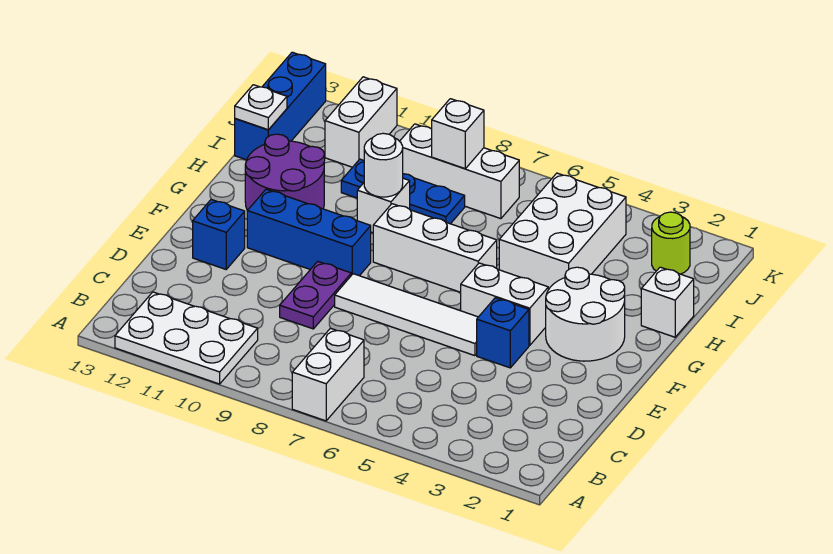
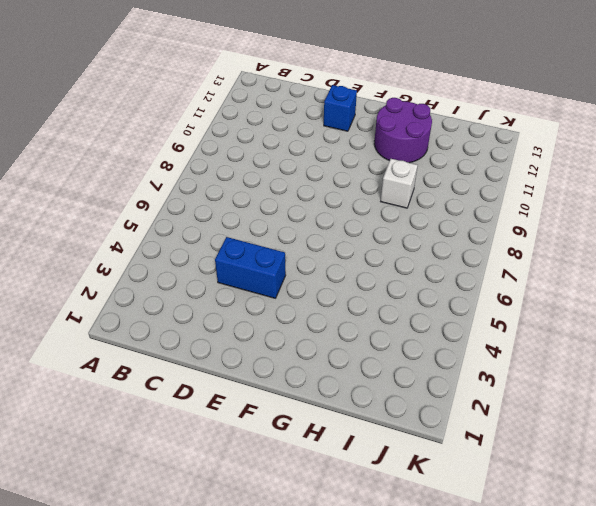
blue 1x2 brick [215,237,286,298] -> blue 1x1 brick [477,298,529,368]
none -> white 1x2 brick [292,328,364,421]
none -> white 2x3 plate [115,292,258,384]
none -> purple 1x2 plate [280,261,351,329]

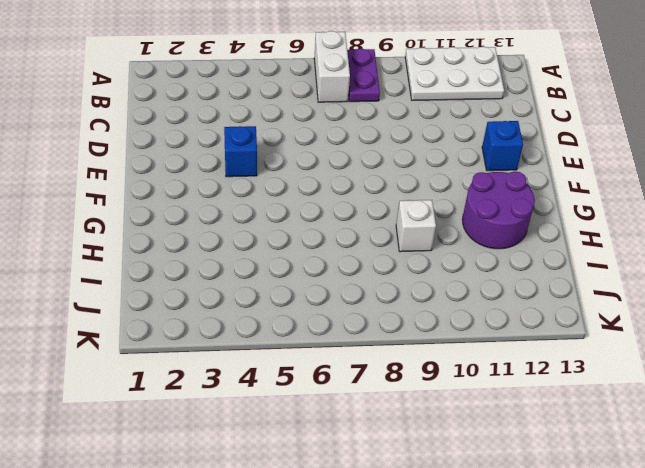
purple 1x2 plate [347,49,380,102] -> purple 1x2 plate moved to [280,261,351,329]
none -> white 1x4 tile [335,274,478,356]
none -> white 2x2 round brick [546,267,625,361]
none -> white 1x2 brick [461,263,548,345]

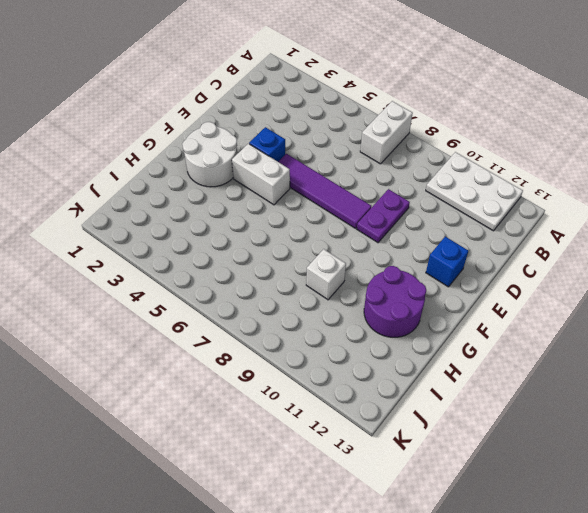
purple 1x4 tile [278,154,371,228] -> white 1x4 tile [335,274,478,356]
none -> blue 1x3 brick [247,189,371,276]
none -> white 1x3 brick [373,204,497,292]
none -> white 1x1 brick [641,267,694,337]

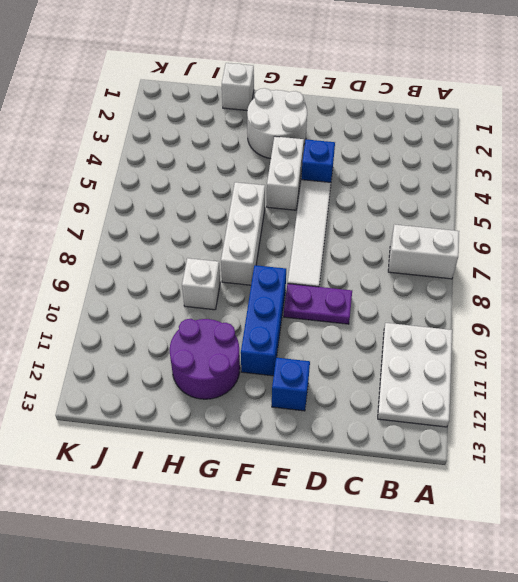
none -> white 2x3 brick [499,173,626,290]
none -> blue 1x3 plate [341,159,465,224]
none -> blue 1x3 brick [235,52,326,160]

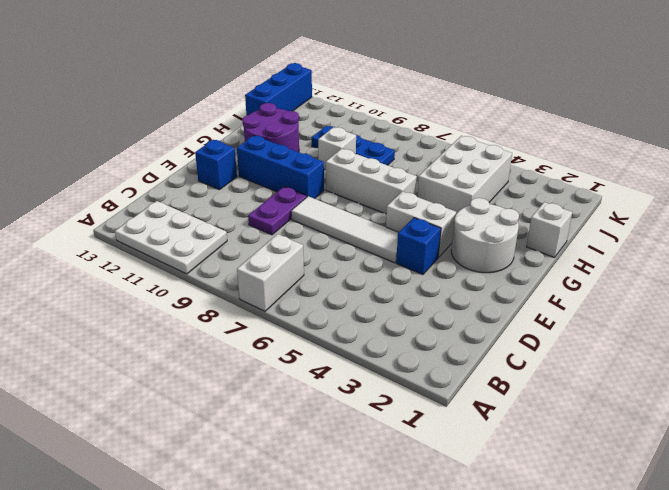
none -> lime 1x1 round brick [652,212,690,274]
none -> white 1x3 brick [400,124,519,219]
none -> white 1x2 brick [325,77,397,167]

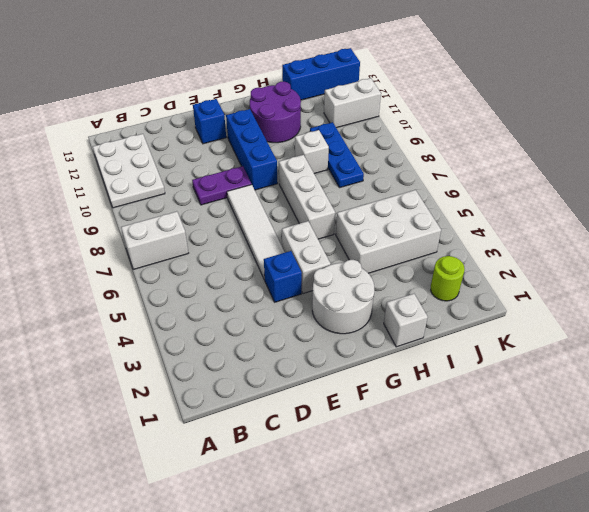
none -> white 1x3 brick [400,124,519,219]
none -> white 1x1 round brick [364,133,403,197]
none -> white 1x1 plate [235,85,287,130]

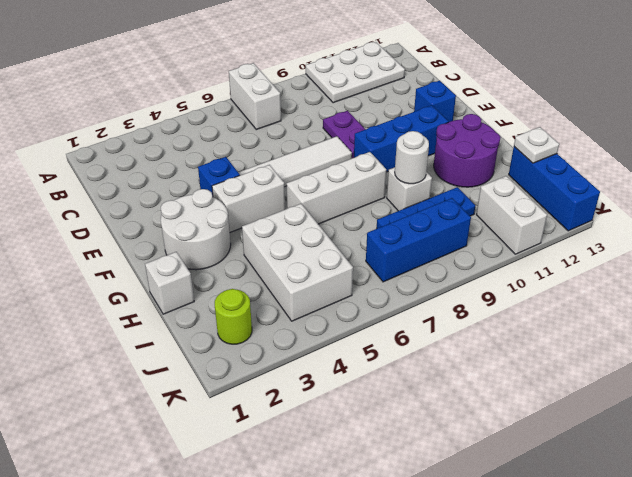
blue 1x3 brick [366,198,471,282] -> white 1x3 brick [400,124,519,219]
none -> white 1x1 brick [432,99,484,169]

